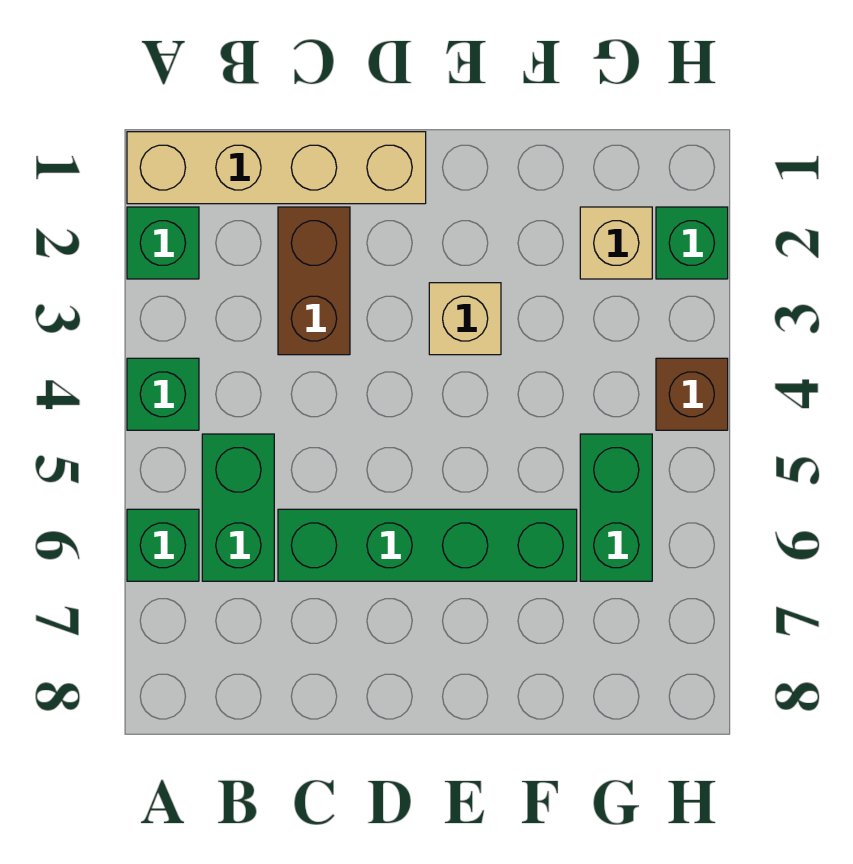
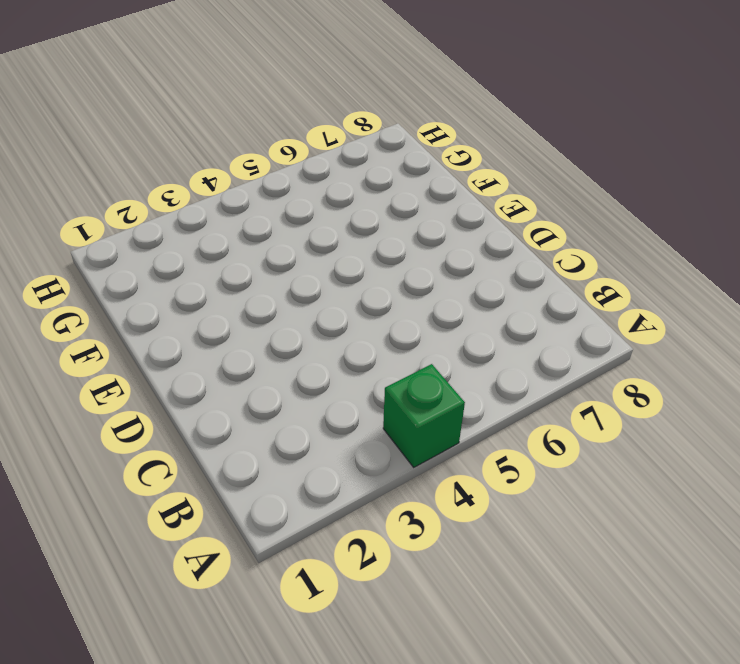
none -> tan 1x4 brick [127,132,426,204]
none -> green 1x1 brick [127,207,199,279]
none -> green 1x1 brick [127,509,199,581]

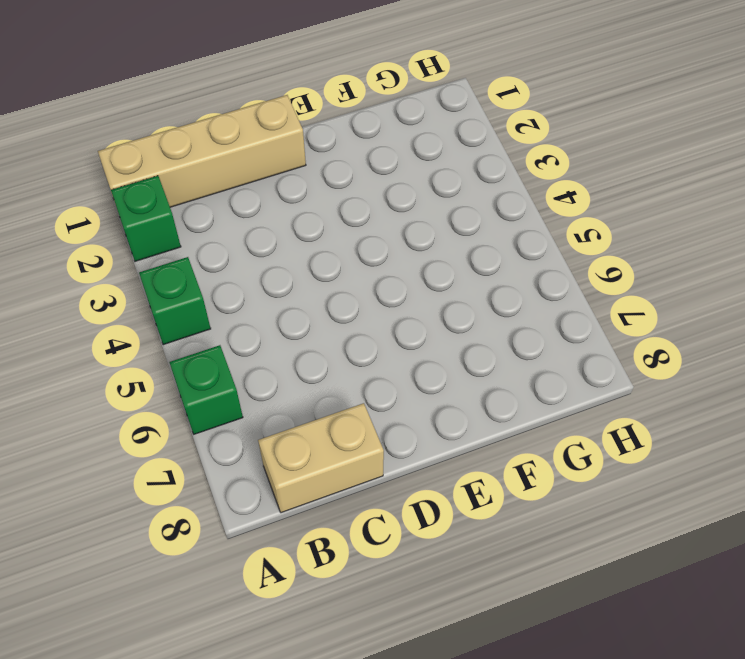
tan 1x2 brick [258,403,384,513] -> none
none -> green 1x2 brick [202,434,274,581]
none -> brown 1x2 brick [278,207,350,355]
none -> green 1x4 brick [278,509,577,581]

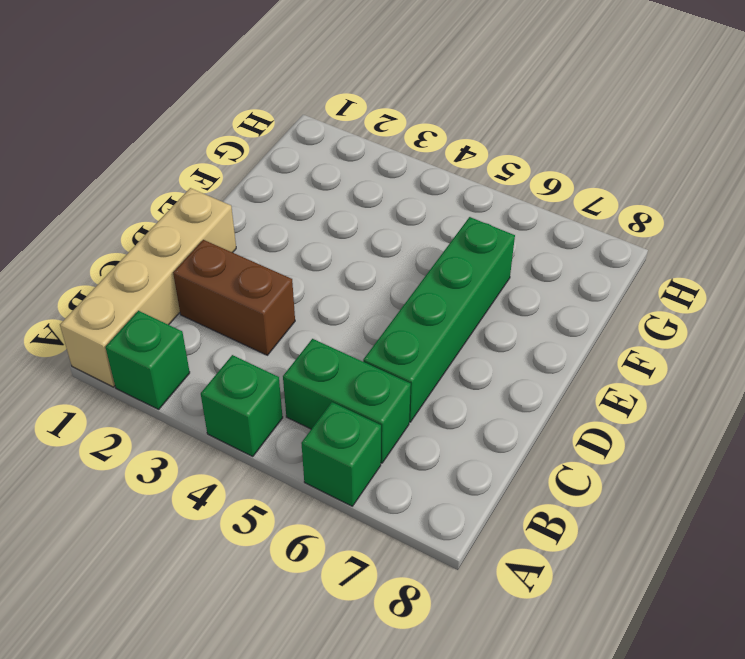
none -> tan 1x1 brick [429,283,501,355]
none -> tan 1x1 brick [580,207,652,279]
none -> green 1x2 brick [580,434,652,581]

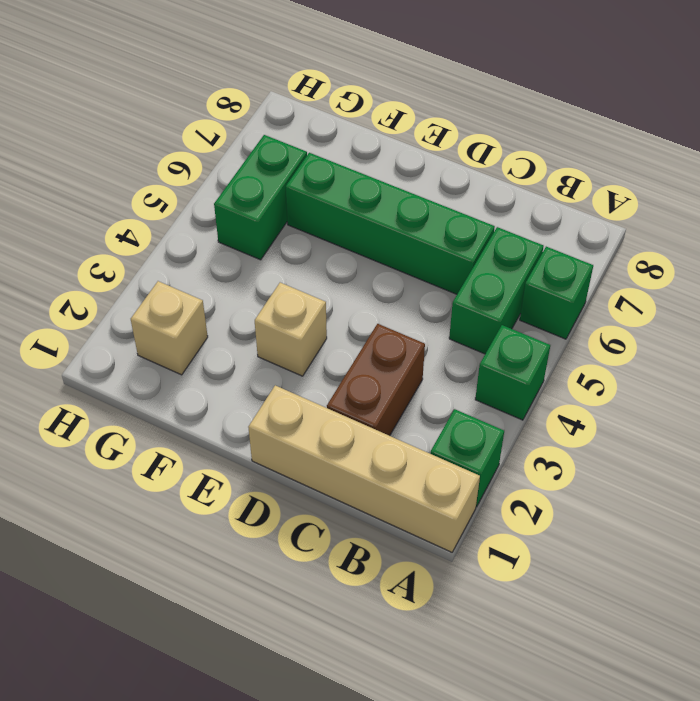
none -> green 1x1 brick [656,207,728,279]
none -> brown 1x1 brick [656,358,728,430]

